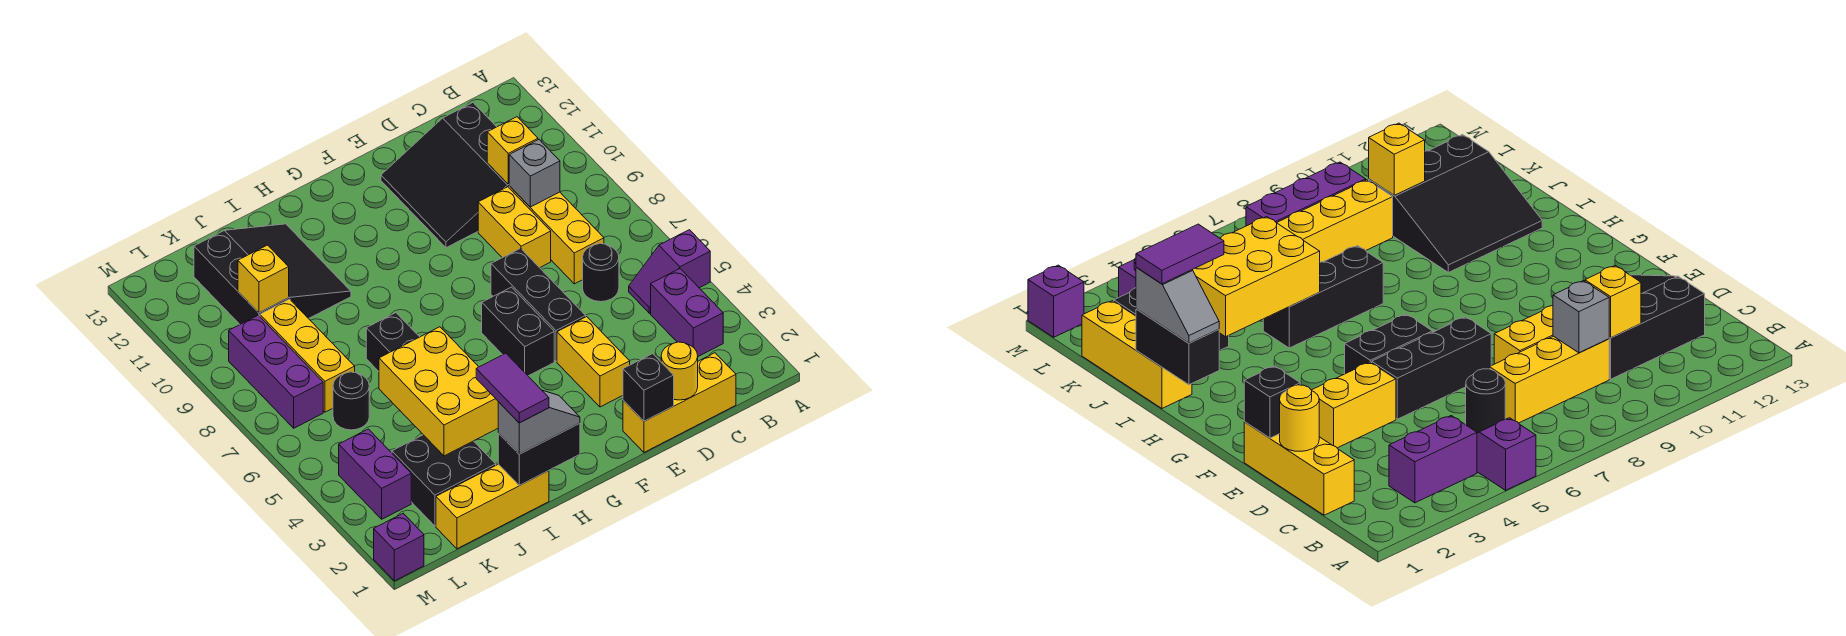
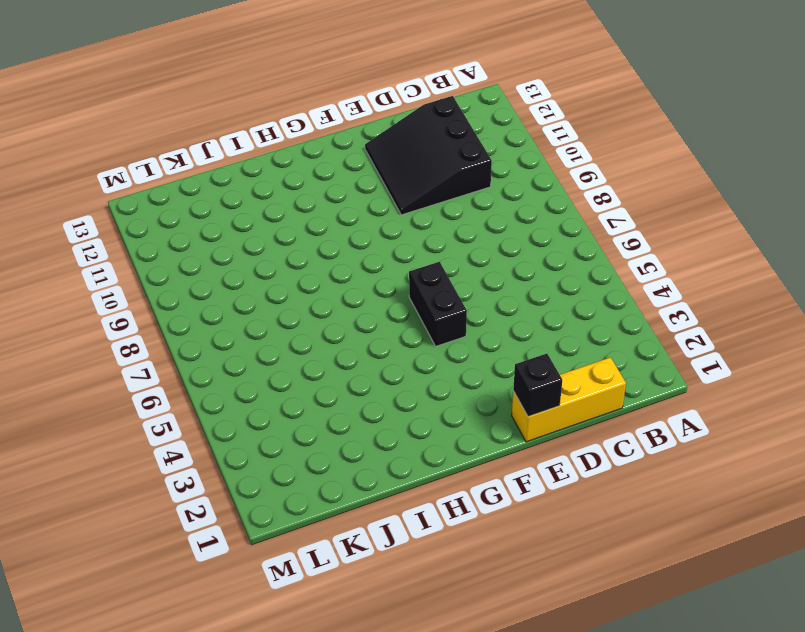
none -> purple 1x2 slope [629,230,710,313]
none -> purple 1x2 brick [651,269,723,356]
none -> black 1x1 round brick [583,244,619,302]

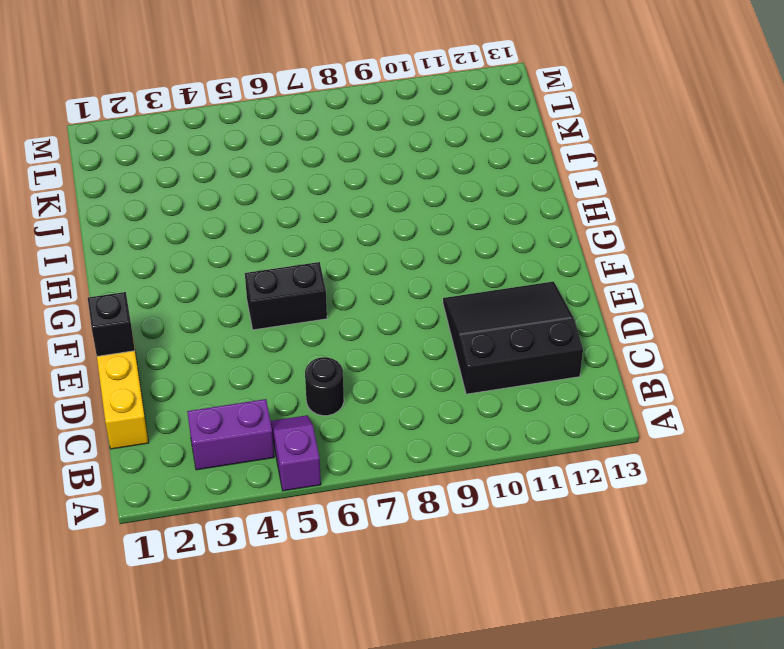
none -> yellow 1x3 brick [509,186,604,284]
none -> yellow 1x2 brick [478,187,551,268]
none -> yellow 1x2 brick [557,317,630,407]

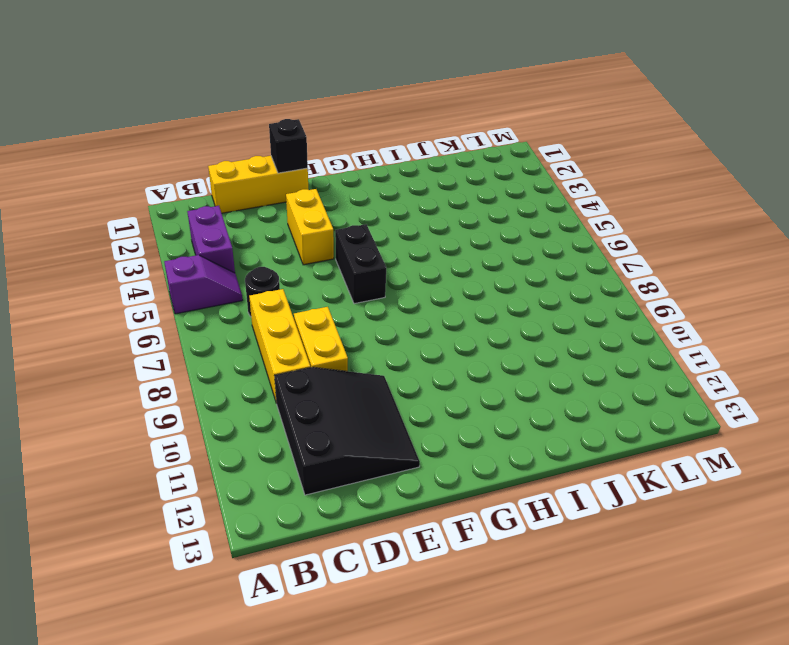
none -> black 1x3 brick [491,248,586,361]
none -> yellow 1x3 brick [436,464,549,549]
none -> black 1x3 brick [366,313,419,371]

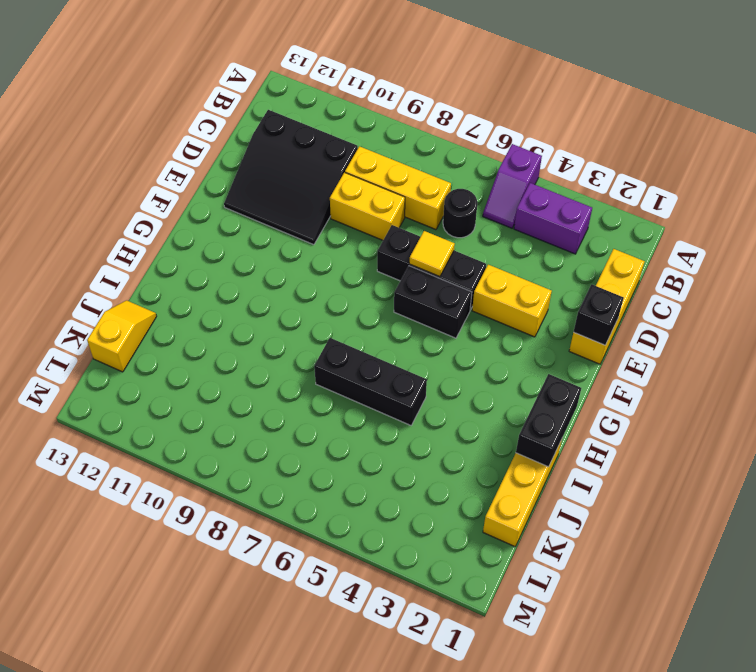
yellow 1x1 tile [409,231,455,277] -> none
yellow 1x2 slope [87,300,157,372] -> none
none -> black 3x3 slope [194,224,351,324]
none -> black 2x2 brick [392,435,496,526]
none -> black 1x1 round brick [333,372,369,430]

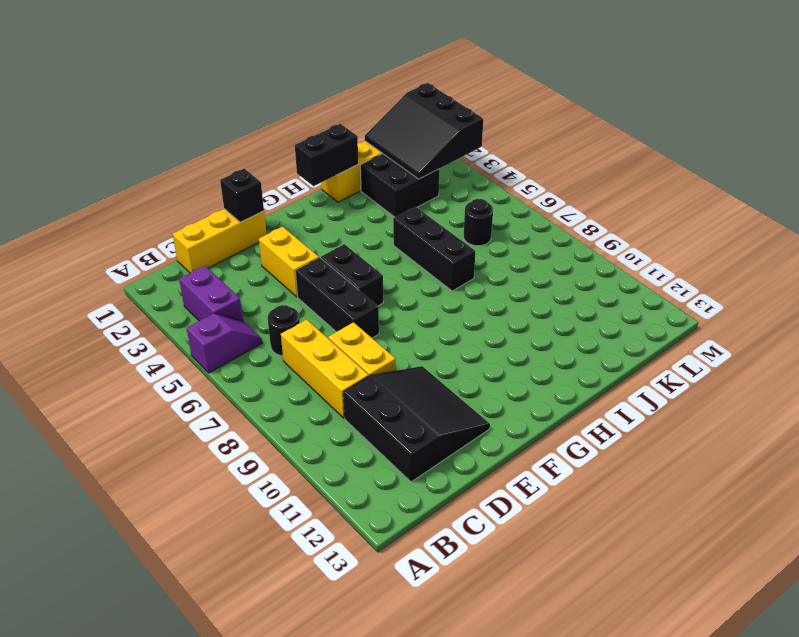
black 3x3 slope [365,83,483,179] -> black 3x3 slope moved to [194,224,351,324]
none -> yellow 1x3 brick [260,299,355,412]
none -> purple 1x2 brick [339,429,411,519]
none -> purple 1x3 brick [229,315,323,428]

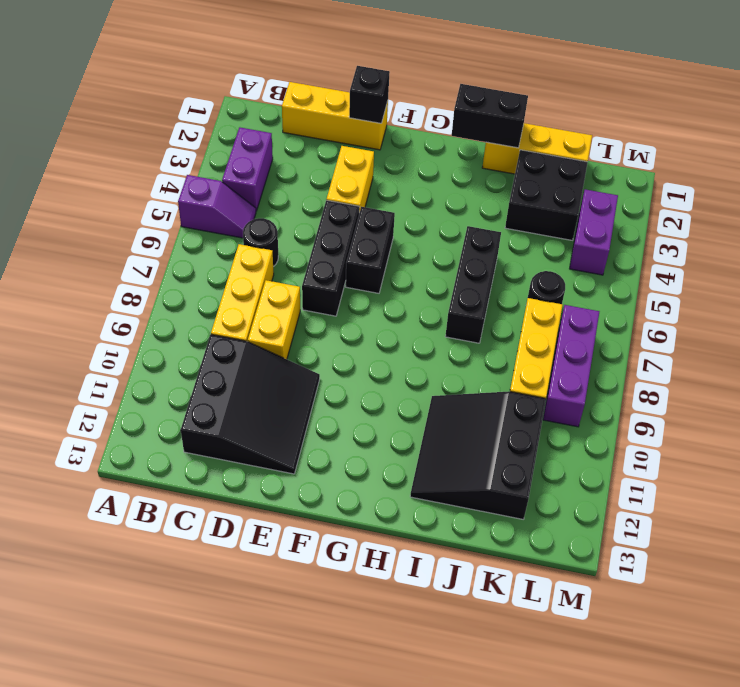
none -> purple 1x1 brick [374,514,424,581]
none -> grey 1x1 brick [509,140,560,207]
none -> yellow 1x1 brick [487,117,538,184]

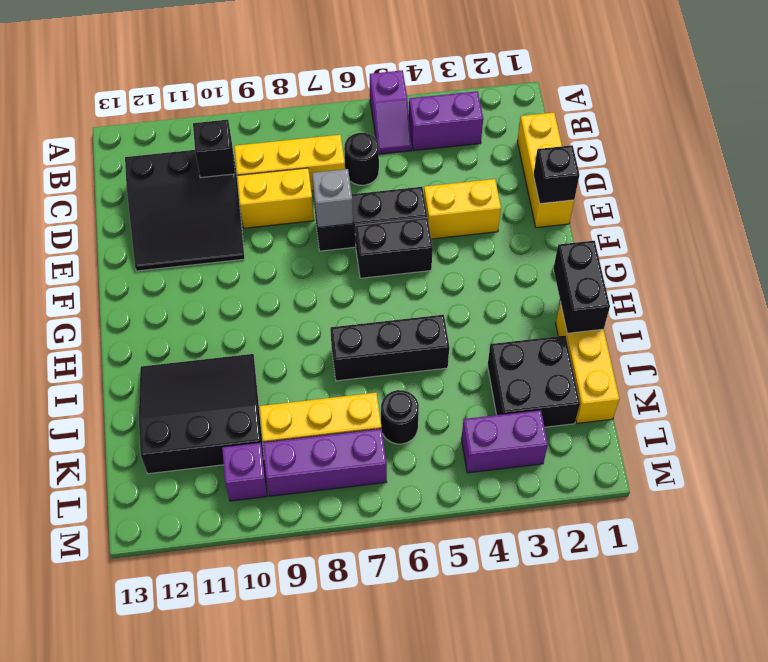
black 1x1 brick [193,120,235,178] -> yellow 1x1 brick [487,117,538,184]
grey 1x1 brick [312,169,353,227] -> grey 1x1 brick moved to [509,140,560,207]
purple 1x1 brick [222,443,268,501] -> purple 1x1 brick moved to [374,514,424,581]
none -> yellow 1x1 round brick [661,342,698,400]
none -> yellow 2x3 brick [379,327,498,456]
none -> yellow 1x1 brick [238,245,289,313]

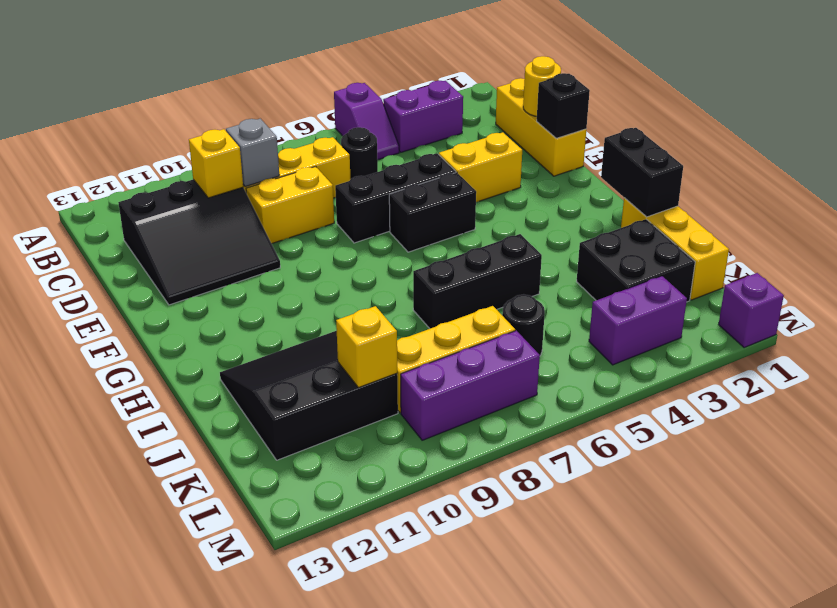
none -> yellow 2x3 brick [379,327,498,456]
none -> grey 1x2 slope [498,390,580,454]
none -> purple 1x2 tile [476,353,549,423]

